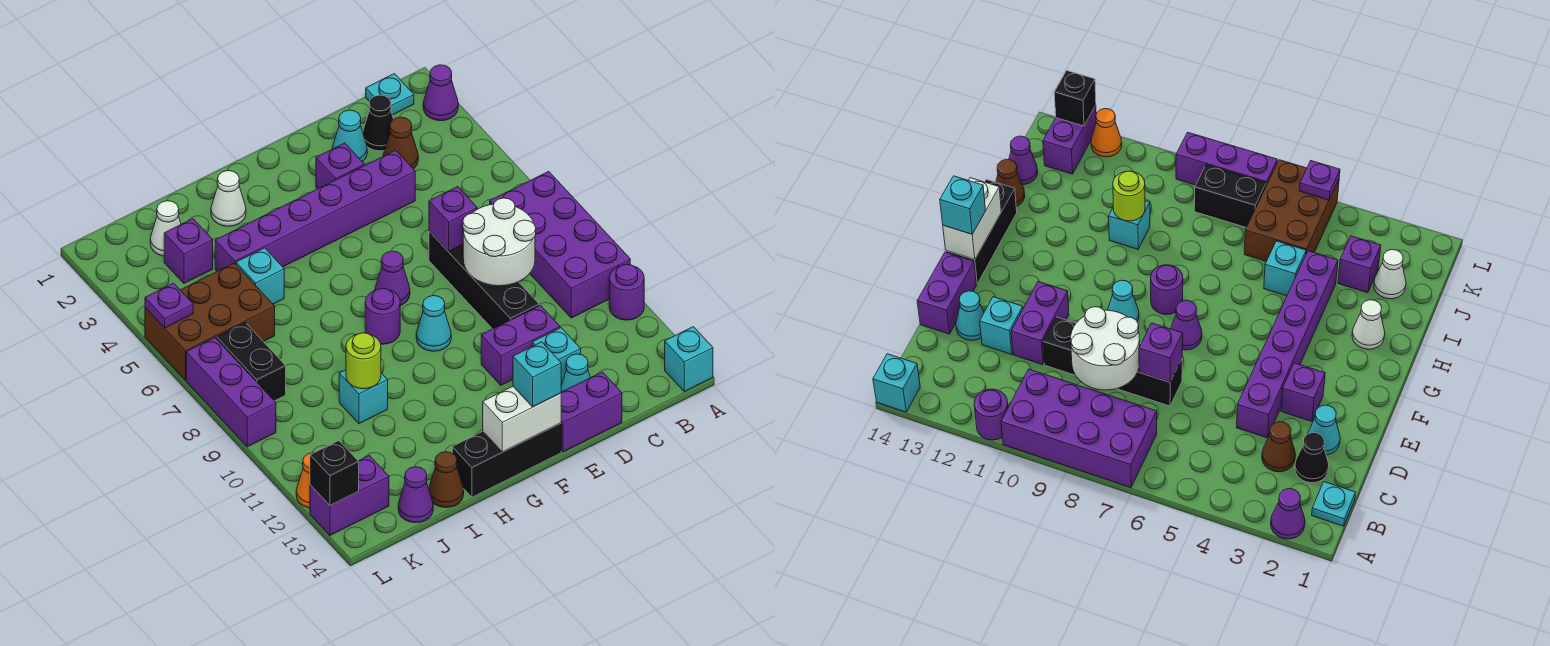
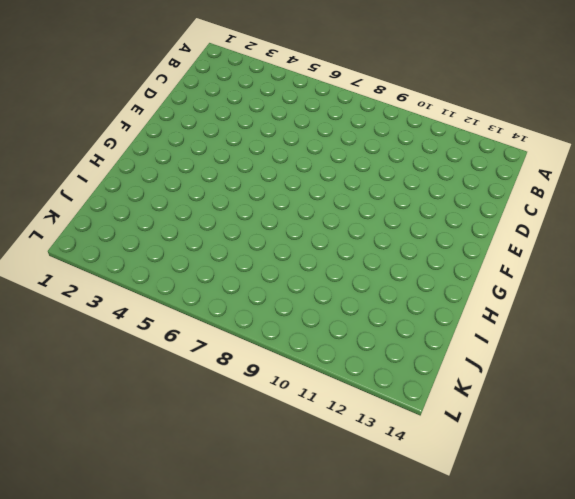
none -> purple 1x1 cone [423,65,458,121]
none -> purple 2x4 brick [490,171,630,318]
none -> purple 1x1 round brick [609,264,644,320]
none -> cyan 1x1 brick [665,327,713,391]

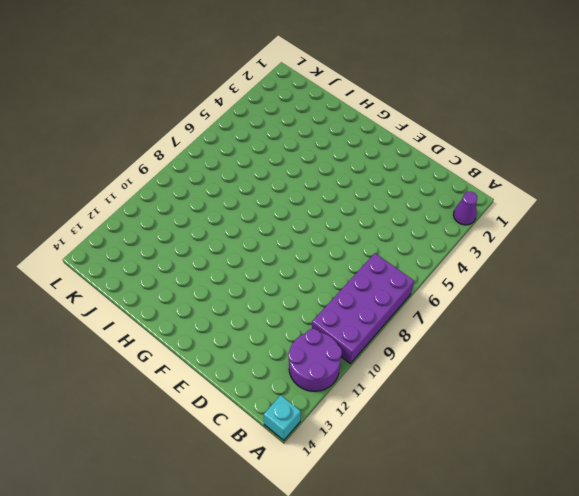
purple 2x2 round brick [288,329,342,391] -> purple 1x1 round brick [609,264,644,320]
none -> cyan 1x1 plate [366,74,414,115]
none -> black 1x1 cone [363,95,394,151]
none -> brown 1x1 cone [383,117,418,169]
none -> cyan 1x1 cone [332,110,367,162]

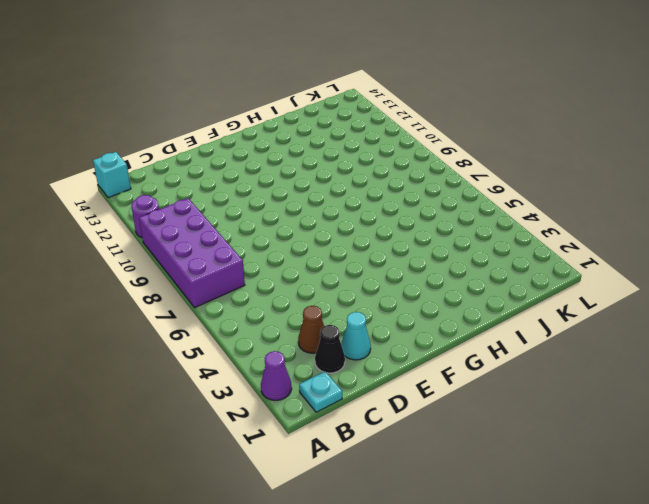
none -> purple 1x6 brick [215,150,415,271]
none -> black 1x4 brick [429,231,539,329]
none -> purple 1x2 brick [481,305,560,385]
none -> cyan 1x1 brick [532,328,581,385]

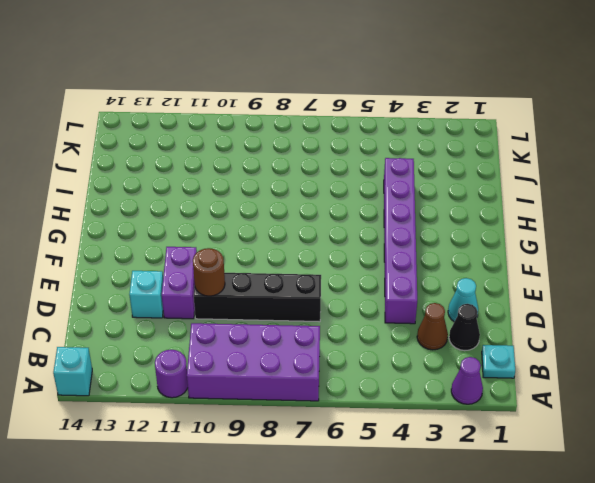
brown 1x1 round brick [193,248,225,296] -> none
none -> cyan 1x1 cone [561,354,590,392]
none -> purple 1x2 brick [561,372,622,452]
none -> purple 1x1 brick [316,143,364,189]
none -> purple 1x1 cone [375,251,410,305]

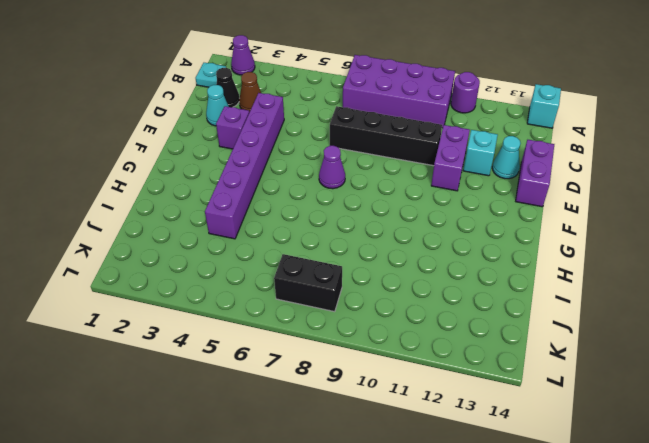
none -> cyan 1x1 cone [416,296,451,351]
none -> black 1x3 brick [452,423,561,497]
none -> purple 1x1 round brick [365,289,400,344]
none -> white 1x1 cone [211,171,246,226]

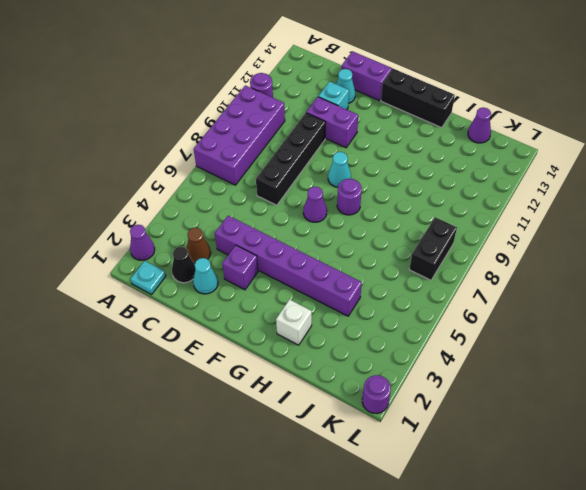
white 1x1 brick [276,300,312,345] -> white 1x1 cone [211,171,246,226]
purple 1x1 round brick [362,375,391,413] -> none
none -> cyan 1x1 brick [665,327,713,391]
none -> cyan 1x1 brick [236,248,284,304]
none -> cyan 1x1 brick [339,370,388,424]
none -> brown 1x1 cone [429,452,464,508]

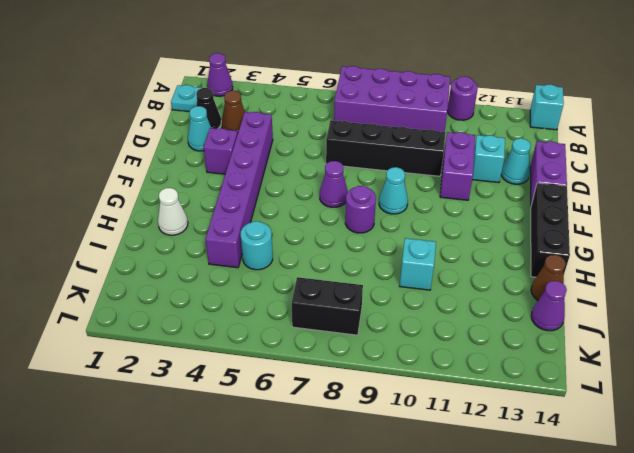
cyan 1x1 round brick [241,221,273,270] -> cyan 1x1 brick [236,248,284,304]
none -> white 1x1 cone [150,201,181,256]
none -> purple 1x1 brick [164,219,213,283]
none -> brown 2x3 brick [145,263,275,380]
none -> purple 1x2 brick [310,455,389,535]

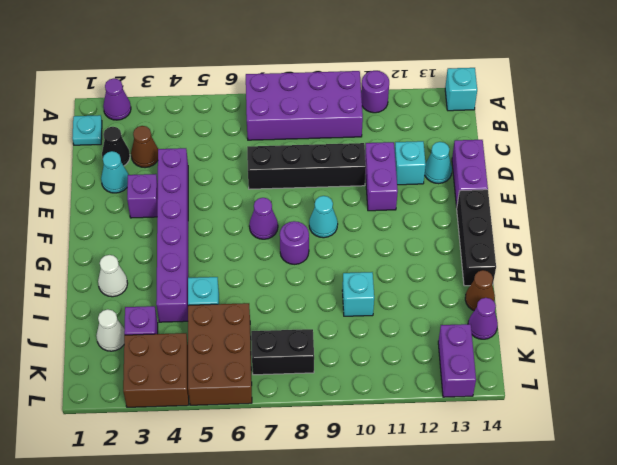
brown 2x2 brick [123,333,189,407] -> none
none -> purple 1x3 brick [186,338,276,447]
none -> orange 1x1 cone [296,453,313,508]
none -> white 2x2 round brick [463,198,536,286]
none -> purple 1x1 brick [429,187,477,252]

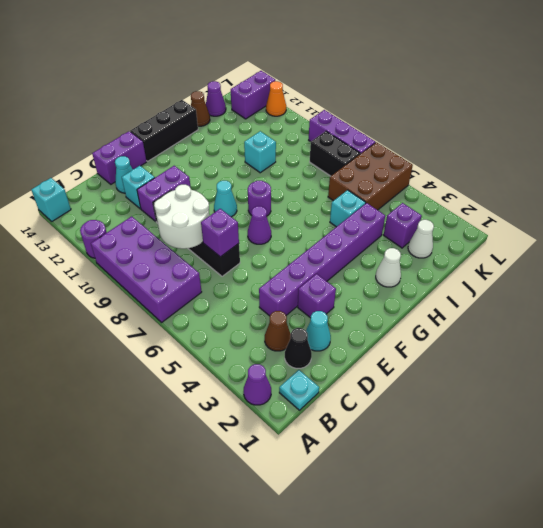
none -> white 1x2 brick [483,386,561,452]
none -> lime 1x1 round brick [346,333,381,389]
none -> purple 1x1 plate [145,283,193,328]
none -> black 1x1 brick [310,441,359,505]

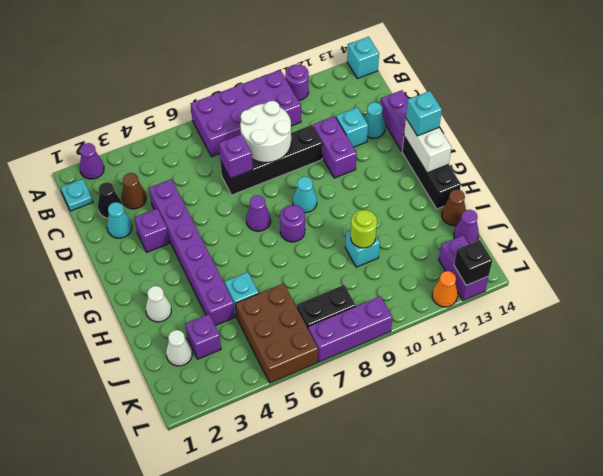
none -> purple 1x1 plate [145,283,193,328]

